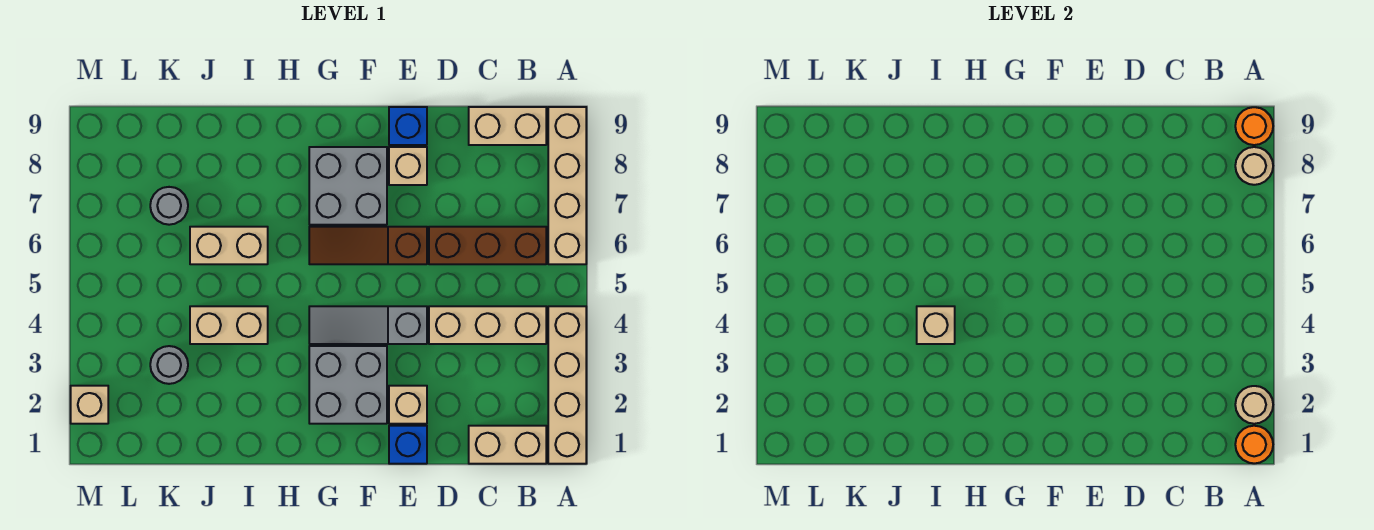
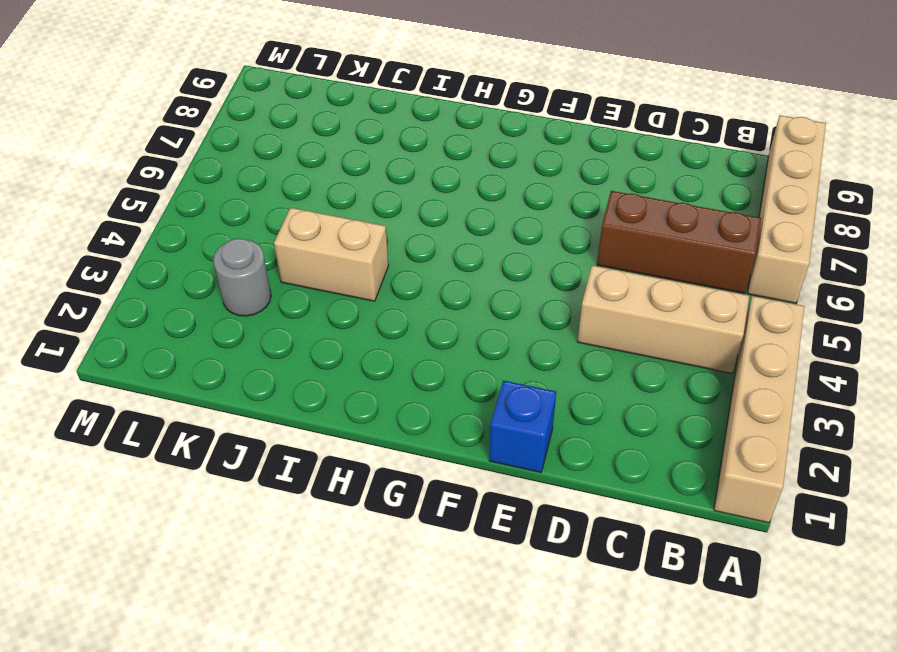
none -> tan 1x2 brick [469,426,546,464]
none -> tan 1x2 brick [469,107,546,145]
none -> tan 1x1 brick [389,386,427,424]

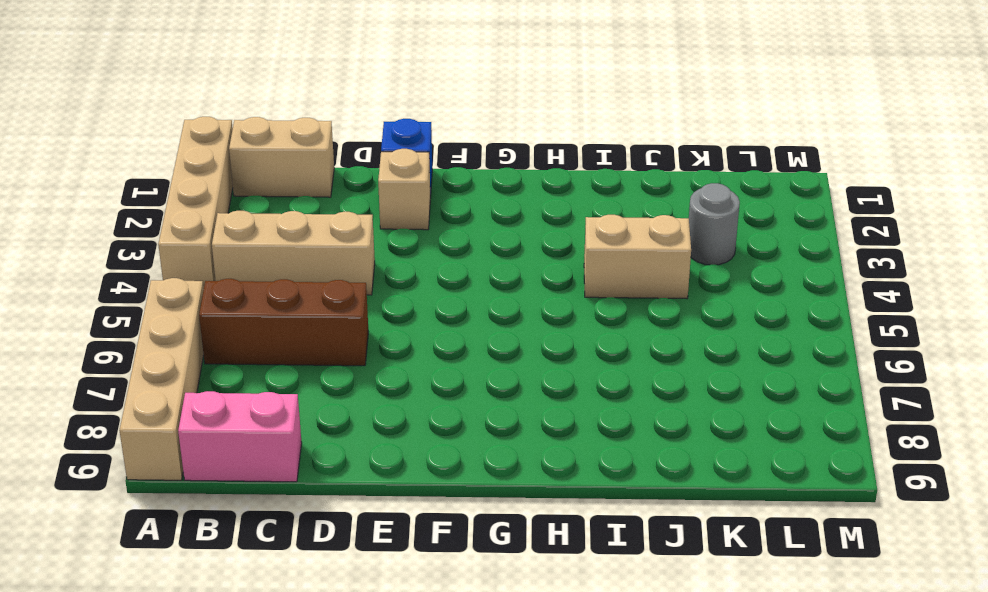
pink 1x2 brick [178,391,302,482] -> tan 1x2 brick [469,107,546,145]
none -> grey 1x3 slope [309,306,427,344]
none -> brown 1x3 slope [309,227,427,264]
none -> tan 1x1 brick [389,147,427,185]

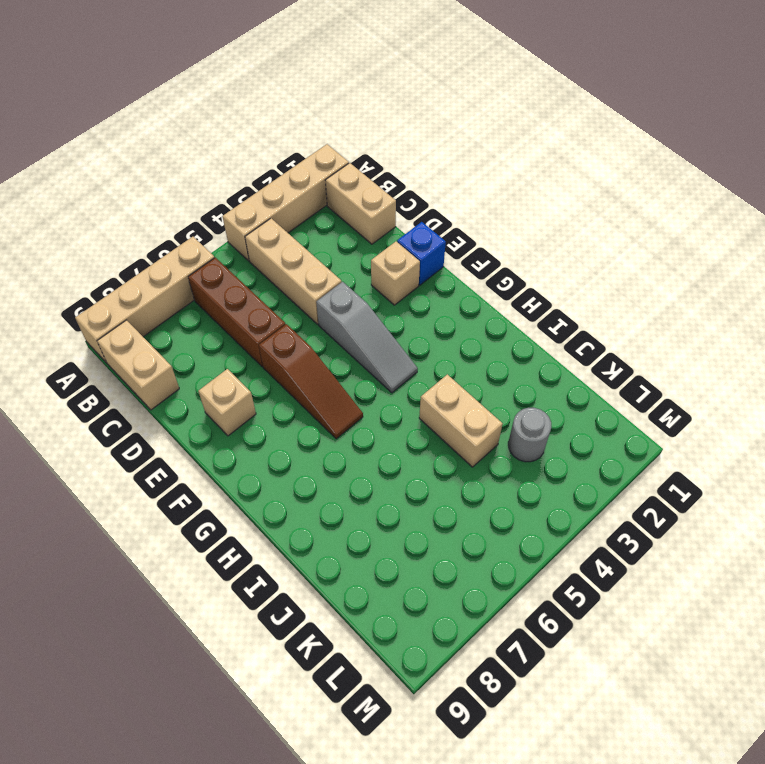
none -> blue 1x1 brick [389,107,427,145]
none -> grey 2x2 brick [309,346,387,424]
none -> grey 2x2 brick [309,147,387,225]

